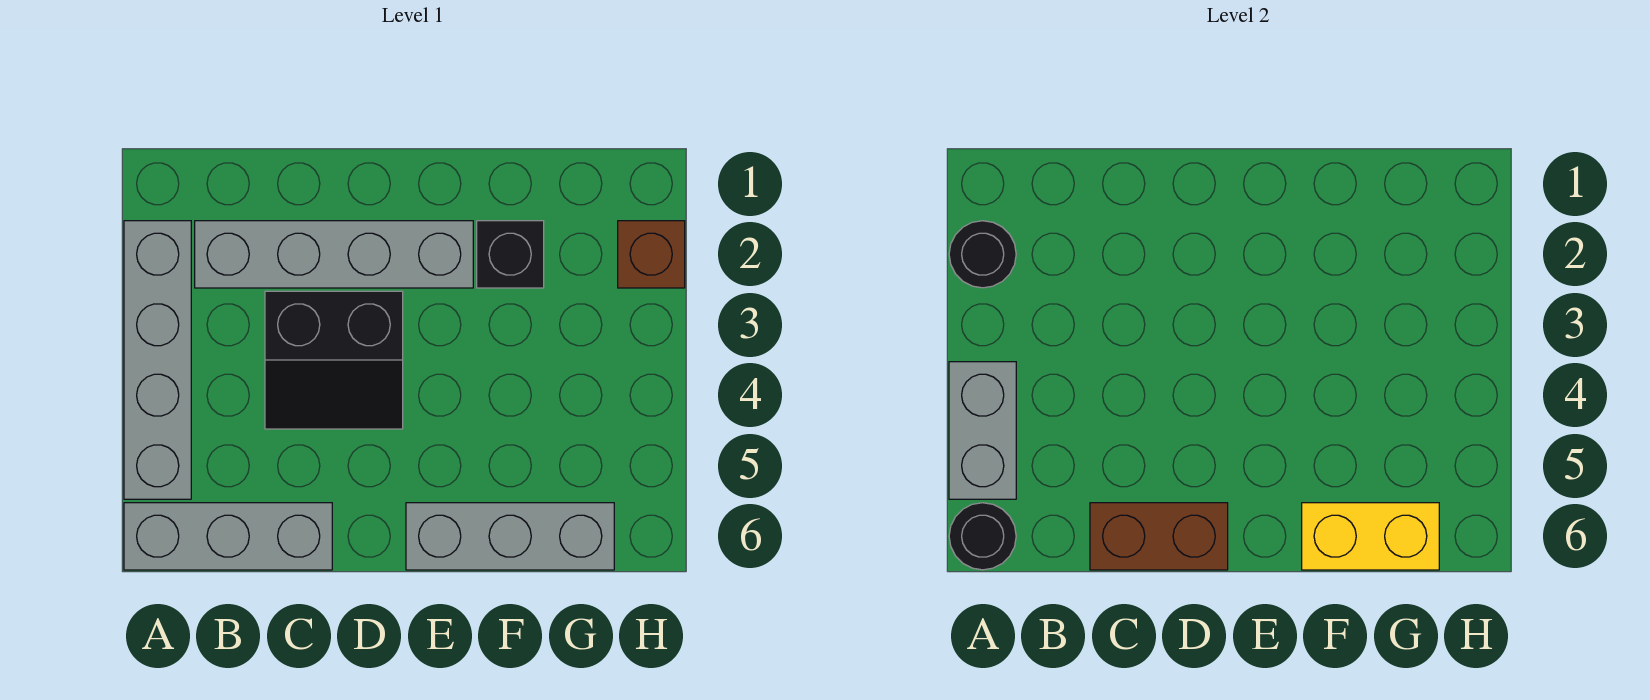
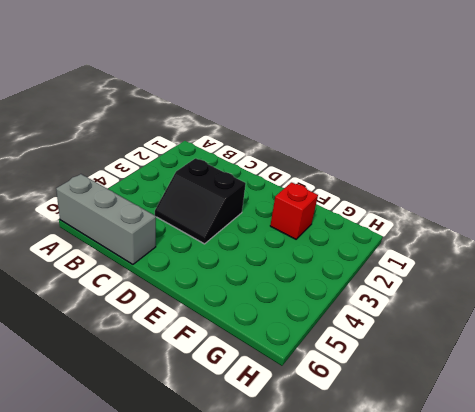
red 1x1 brick [270,182,318,239] -> black 1x1 brick [477,221,544,288]
none -> grey 1x4 brick [124,221,191,499]
none -> grey 1x4 brick [195,221,473,288]
none -> grey 1x3 brick [406,503,614,570]

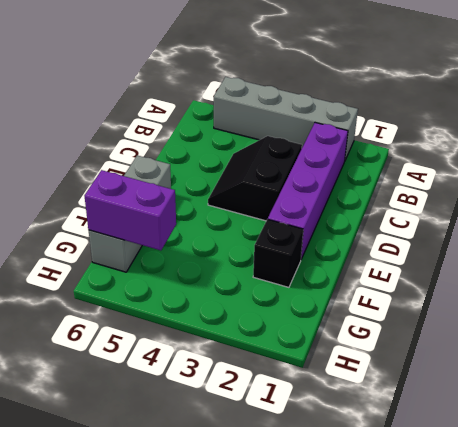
purple 1x4 brick [268,123,348,259] -> grey 1x4 brick [195,221,473,288]
purple 1x2 brick [84,170,176,250] -> yellow 1x2 brick [1302,503,1439,570]
none -> grey 1x3 brick [124,503,332,570]
none -> brown 1x1 brick [618,221,685,288]
none -> black 1x1 round brick [949,221,1016,288]

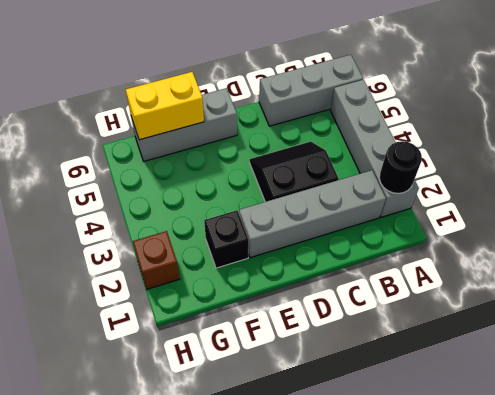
none -> grey 1x2 brick [949,362,1016,499]
none -> black 1x1 round brick [949,503,1016,570]
none -> brown 1x2 brick [1090,503,1228,570]

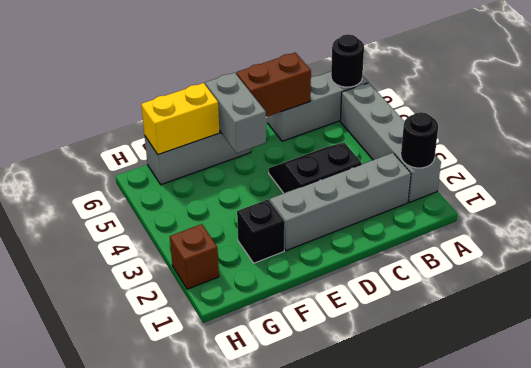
grey 1x2 brick [205,73,266,153] -> grey 1x2 brick moved to [949,362,1016,499]

